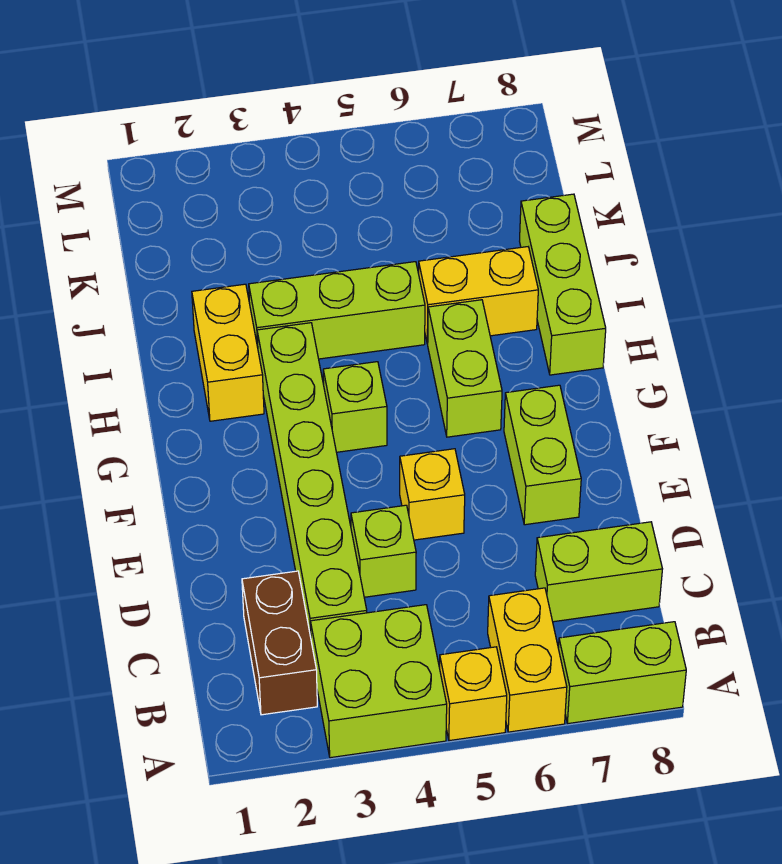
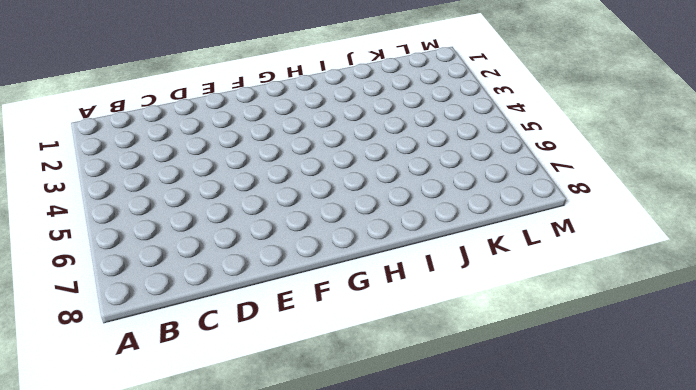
none -> lime 2x2 brick [311,605,447,758]
none -> yellow 1x1 brick [440,647,507,741]
none -> yellow 1x2 brick [488,588,567,732]

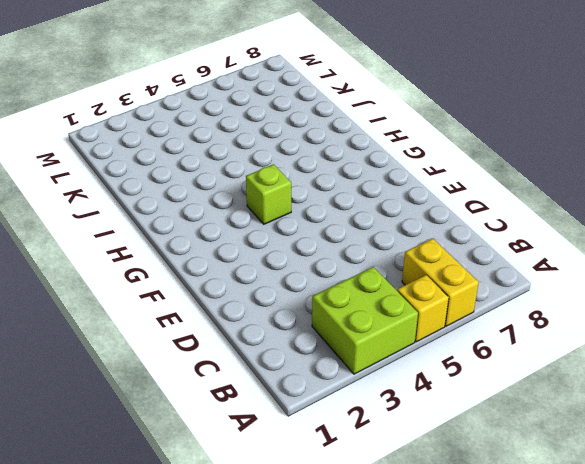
none -> lime 1x2 brick [558,622,686,724]
none -> brown 1x2 brick [242,571,317,715]
none -> lime 1x6 brick [257,323,367,637]

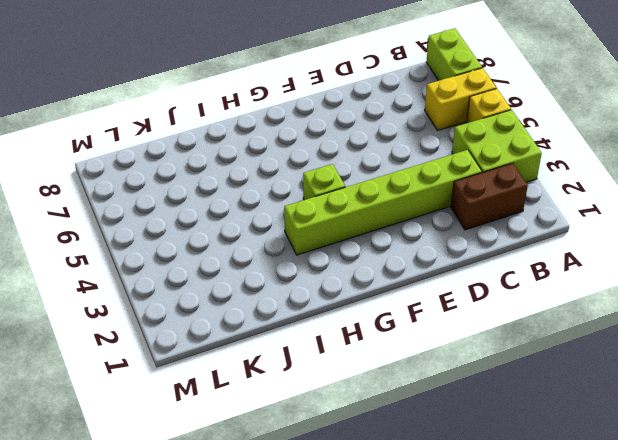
none -> lime 1x2 brick [535,522,662,622]
none -> lime 1x1 brick [351,505,416,597]
none -> yellow 1x1 brick [400,449,465,540]

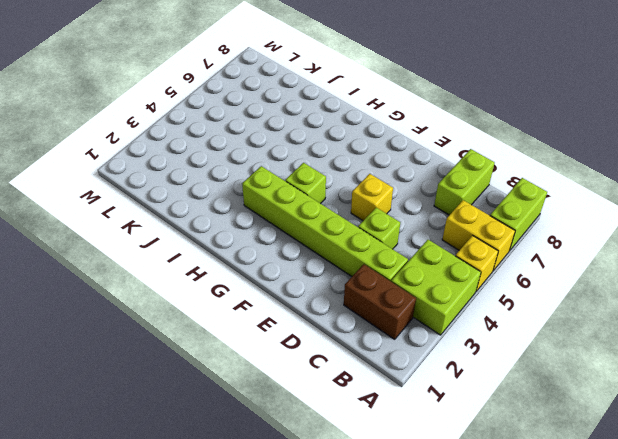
none -> lime 1x2 brick [504,385,581,525]
none -> lime 1x2 brick [428,300,502,437]
none -> yellow 1x2 brick [192,284,264,421]

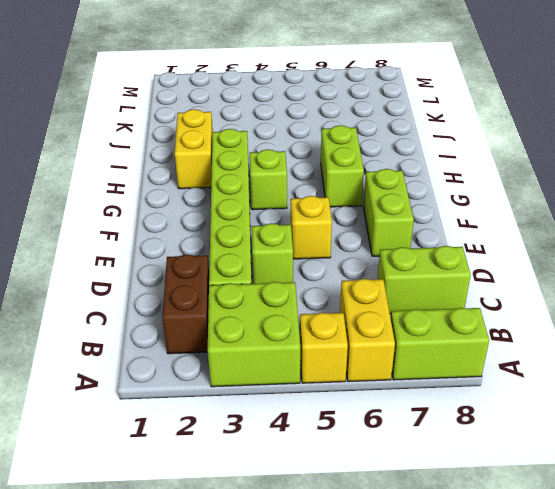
none -> lime 1x3 brick [520,194,606,375]
none -> lime 1x3 brick [249,262,425,359]
none -> yellow 1x2 brick [419,247,538,344]

